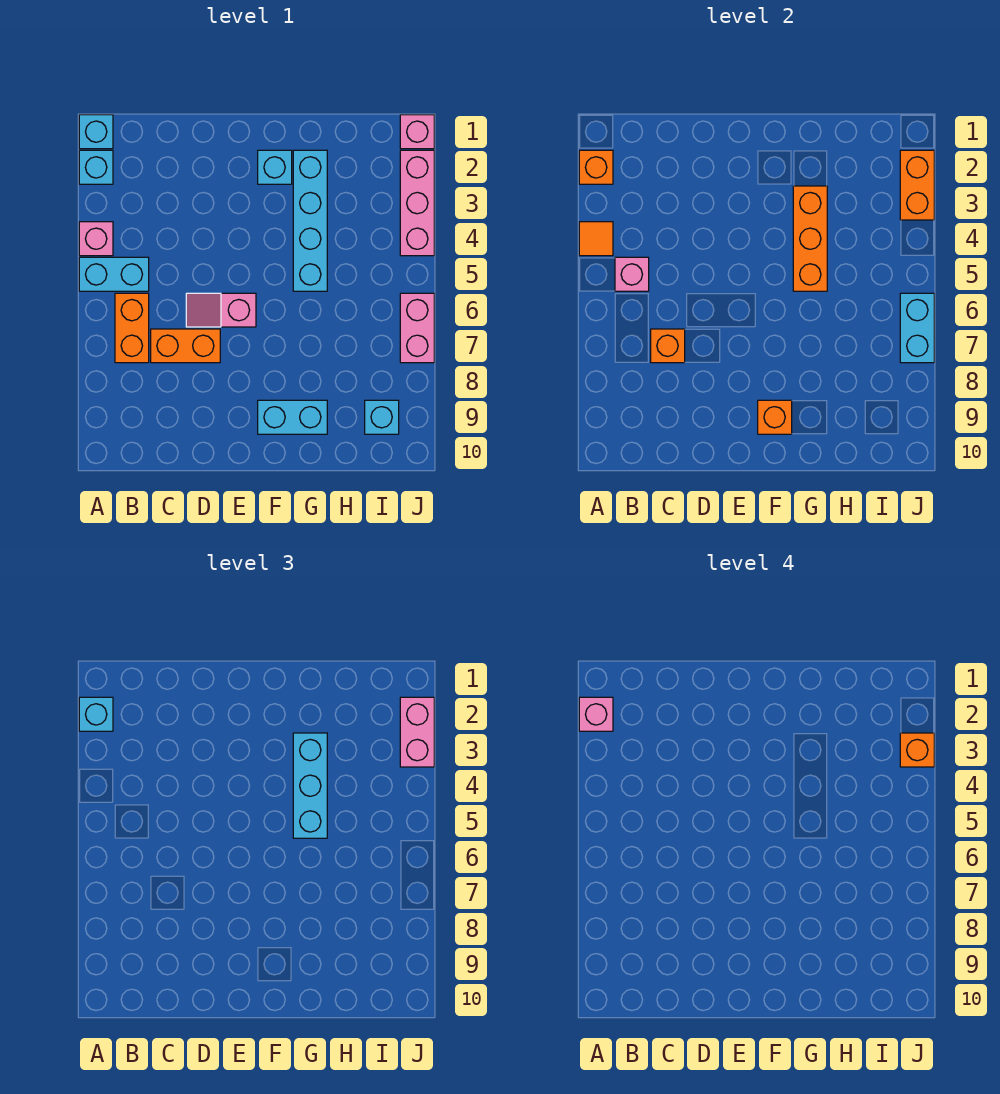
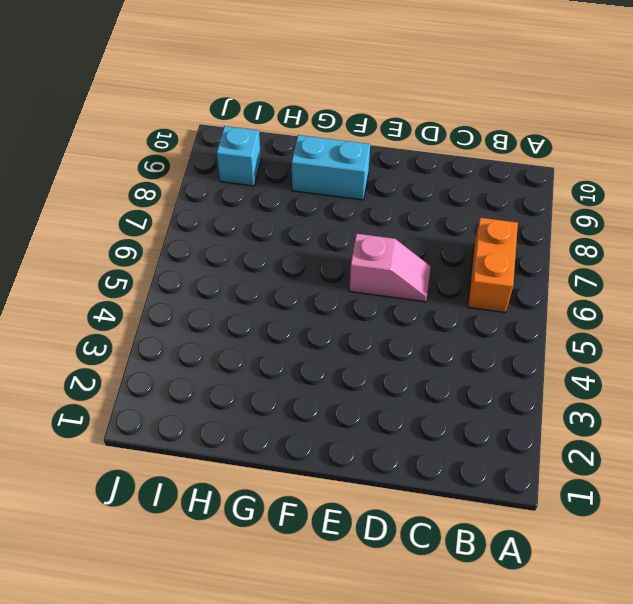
none -> cyan 1x1 brick [79,115,113,149]
none -> cyan 1x1 brick [79,150,113,184]
none -> pink 1x1 brick [79,222,113,256]

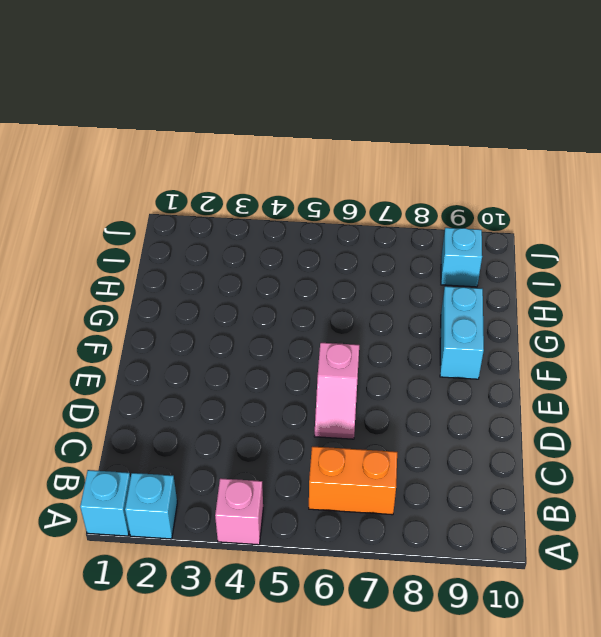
none -> cyan 1x2 brick [79,257,149,291]
none -> orange 1x2 brick [151,329,220,363]
none -> cyan 1x1 brick [258,150,292,184]

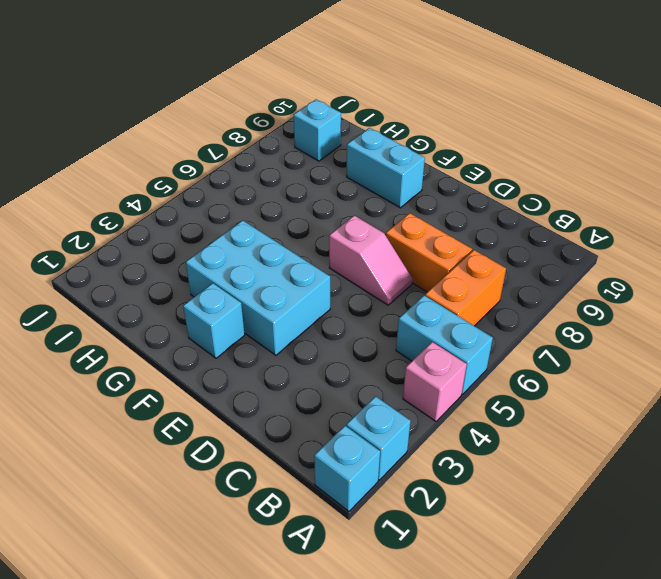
cyan 2x3 brick [186,220,330,355] -> cyan 1x4 brick [293,150,327,291]
none -> pink 1x1 brick [400,115,434,149]
none -> pink 1x3 brick [400,150,434,256]
none -> pink 1x2 brick [400,293,434,363]

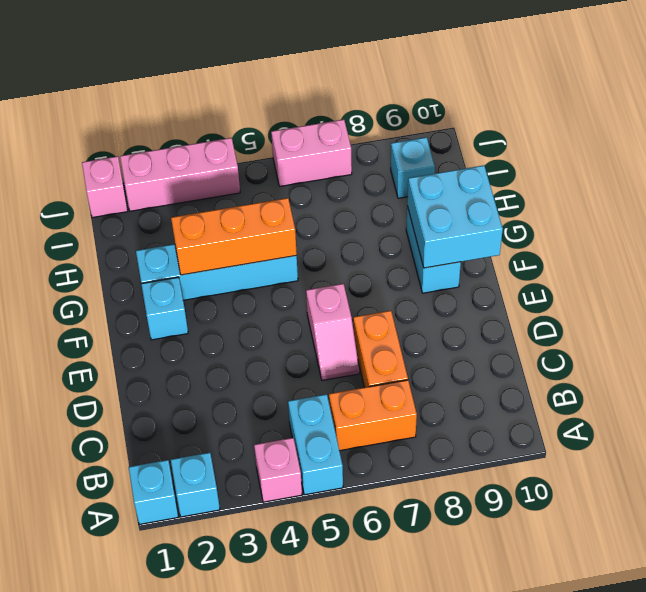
cyan 2x2 brick [407,165,503,268] -> orange 1x1 brick [758,400,792,434]
none -> orange 1x1 brick [579,150,613,184]
none -> orange 1x1 tile [579,222,613,256]
none -> pink 1x1 brick [615,257,649,291]

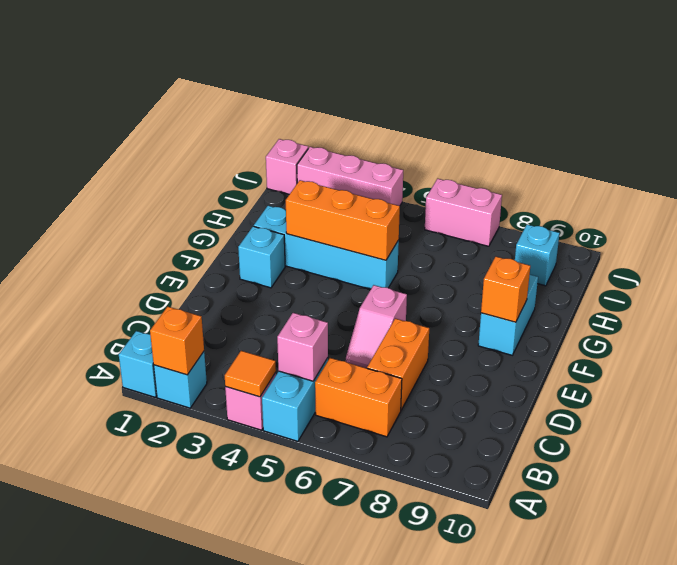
none -> orange 1x1 brick [651,329,685,363]
none -> orange 1x2 brick [900,150,934,220]
none -> cyan 1x2 brick [900,293,934,363]

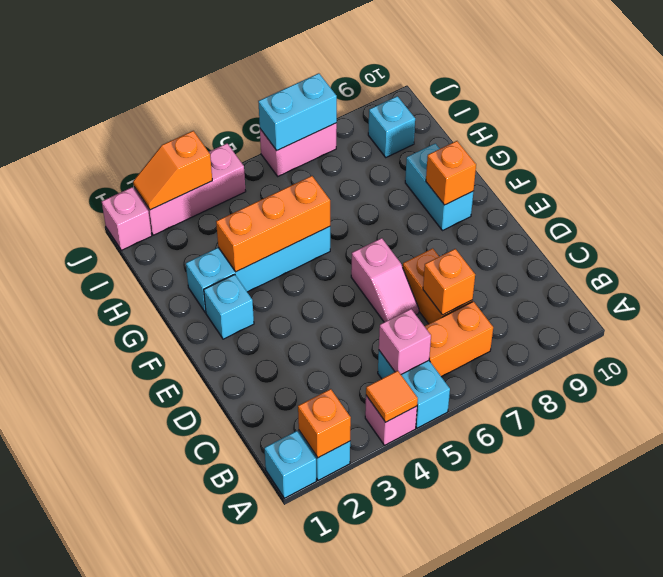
orange 1x2 slope [133,131,212,210] -> orange 1x2 brick [900,150,934,220]
none -> cyan 1x1 brick [79,697,113,731]
none -> cyan 1x3 brick [293,733,327,838]
none -> pink 1x2 brick [400,697,434,767]

